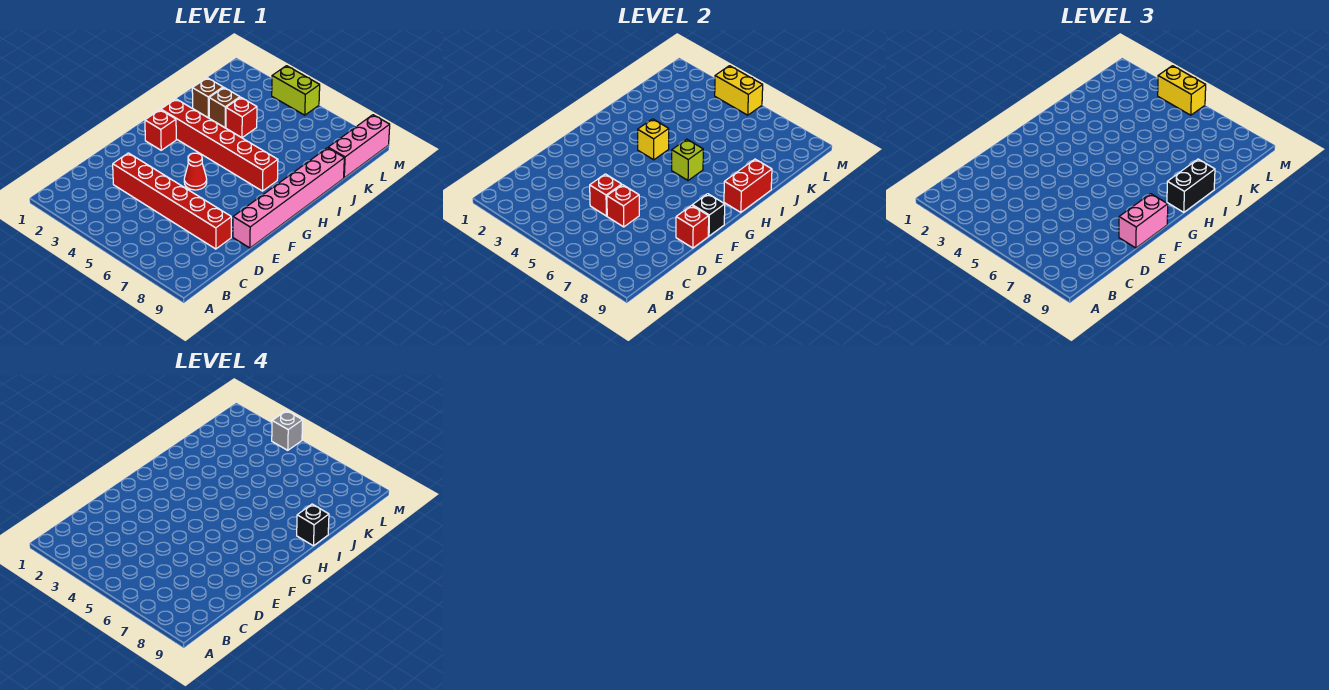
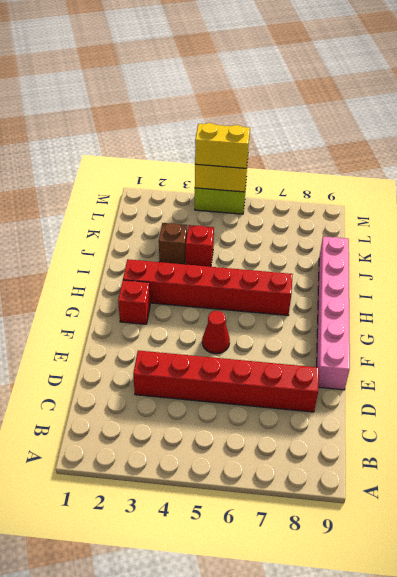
none -> brown 1x1 brick [192,78,223,118]
none -> pink 1x3 brick [328,115,390,178]
none -> red 1x1 brick [590,174,622,216]

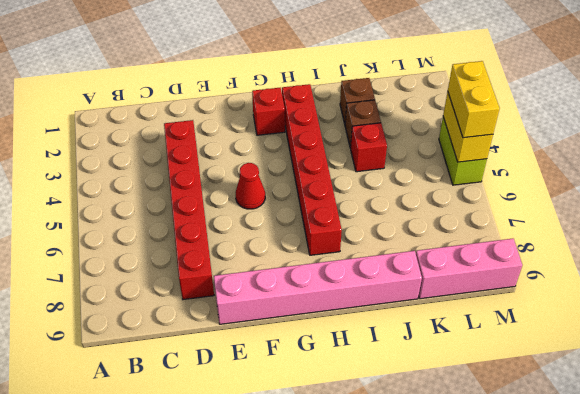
none -> red 1x1 brick [590,174,622,216]
none -> red 1x1 brick [607,185,639,227]
none -> red 1x1 brick [676,205,709,248]

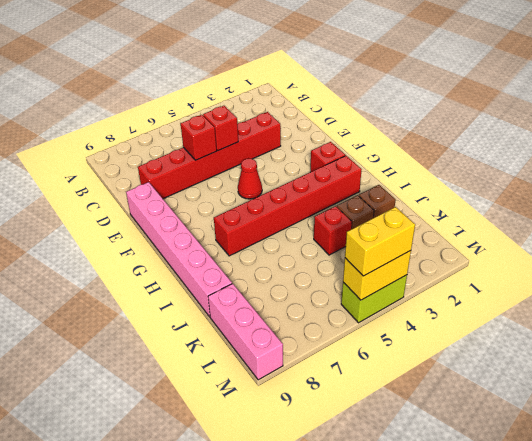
none -> red 1x1 brick [676,205,709,248]
none -> black 1x1 brick [692,194,725,236]
none -> yellow 1x1 brick [638,119,669,160]

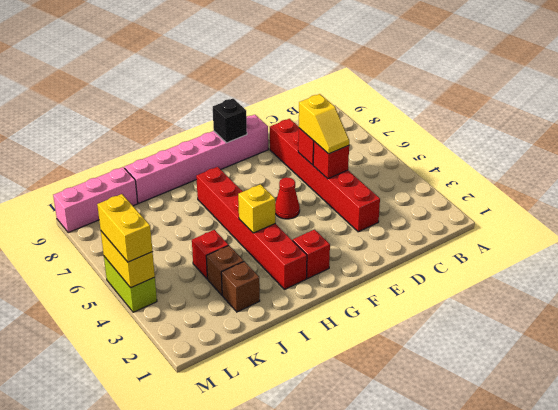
yellow 1x2 slope [299,94,349,154] -> none
none -> red 1x1 brick [676,205,709,248]
none -> lime 1x1 brick [672,139,703,180]
none -> red 1x2 brick [724,159,772,212]

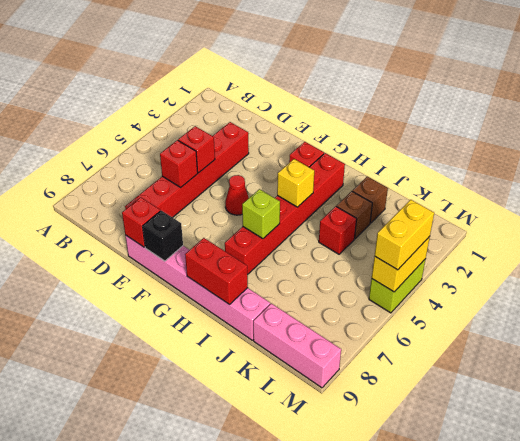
none -> pink 1x2 brick [1119,194,1168,248]
none -> black 1x2 brick [1167,159,1215,212]
none -> black 1x1 brick [297,504,329,546]

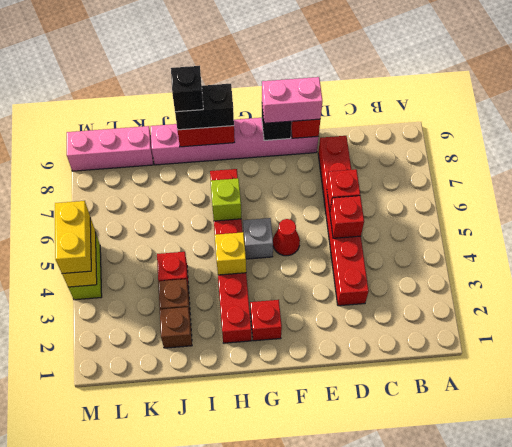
grey 1x1 brick [243,218,273,259] -> grey 1x1 brick moved to [272,411,303,450]

